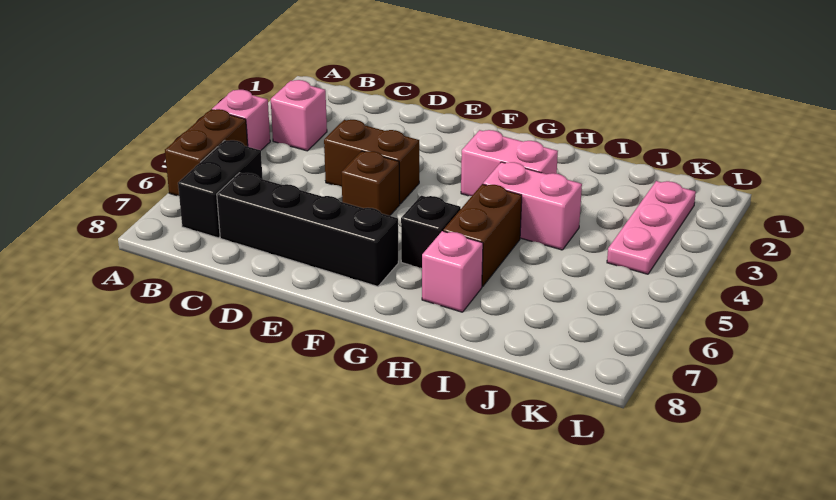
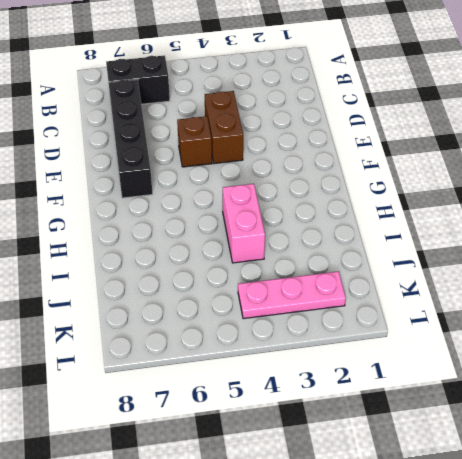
none -> pink 1x1 brick [212,90,270,150]
none -> brown 1x2 brick [165,109,248,196]
none -> pink 1x1 brick [271,80,327,151]

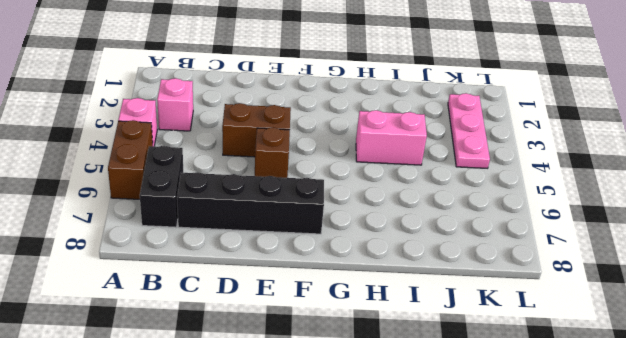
none -> pink 1x2 brick [461,130,558,196]
none -> black 1x1 brick [401,196,461,269]
none -> brown 1x2 brick [443,184,522,287]

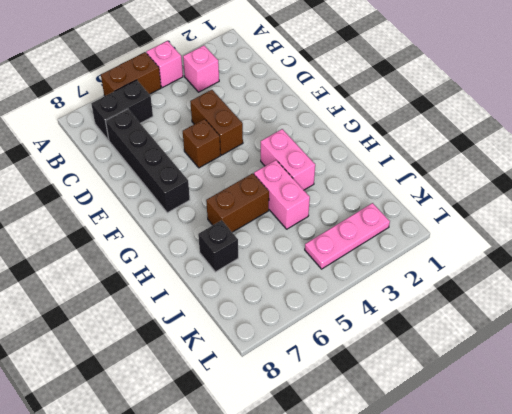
black 1x1 brick [198,220,238,272] -> black 1x1 brick moved to [401,196,461,269]
none -> pink 1x1 brick [422,231,483,312]

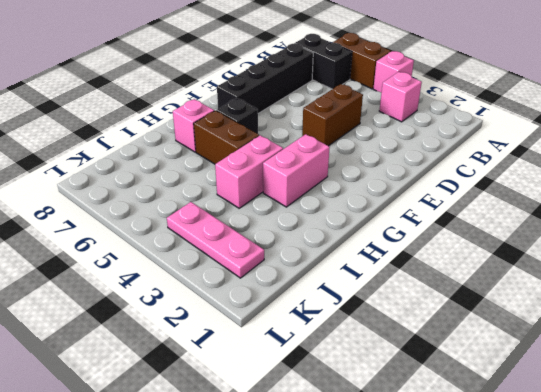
none -> brown 1x1 brick [341,151,400,216]

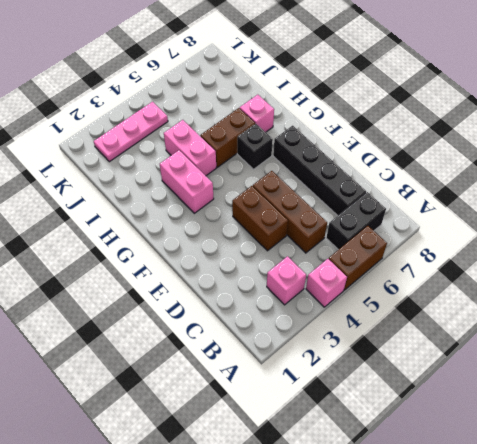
brown 1x3 brick [253,171,327,253] -> brown 1x1 brick [341,151,400,216]

